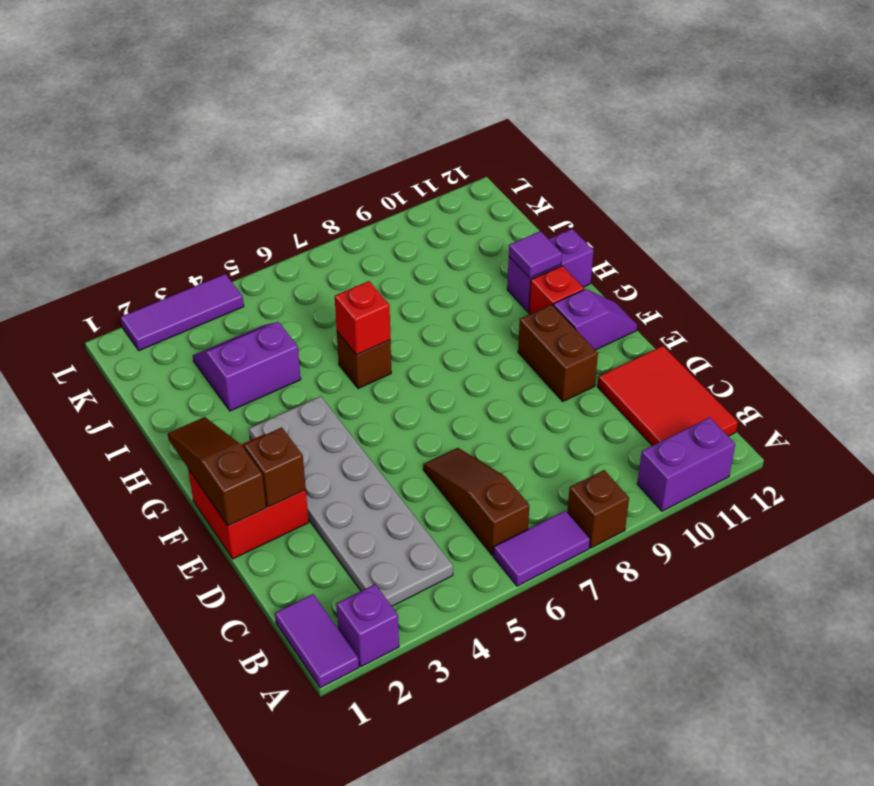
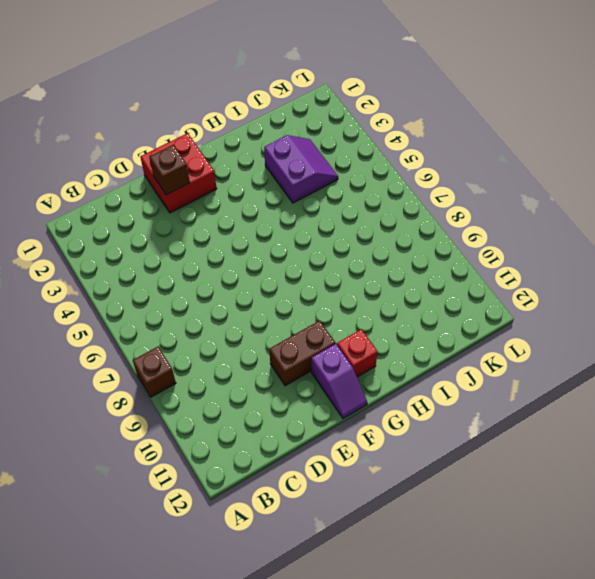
none -> purple 1x2 tile [275,594,359,688]
none -> purple 1x1 brick [336,584,399,667]
none -> purple 1x2 tile [493,511,590,586]

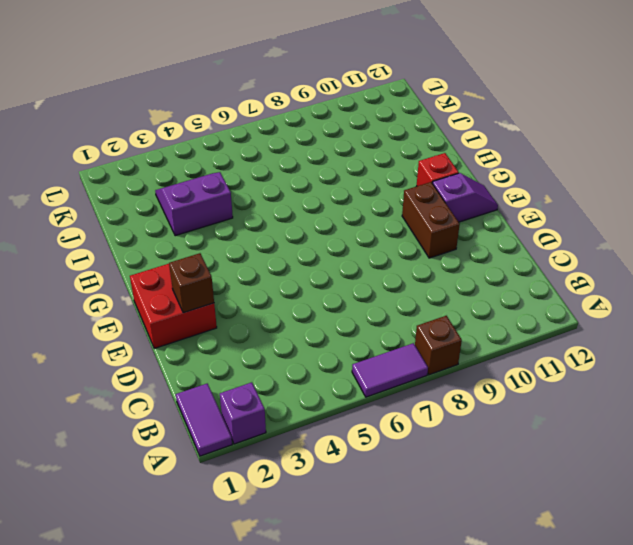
none -> purple 1x2 brick [637,417,735,511]
none -> grey 2x6 plate [249,396,453,606]
none -> brown 1x3 slope [423,448,529,555]

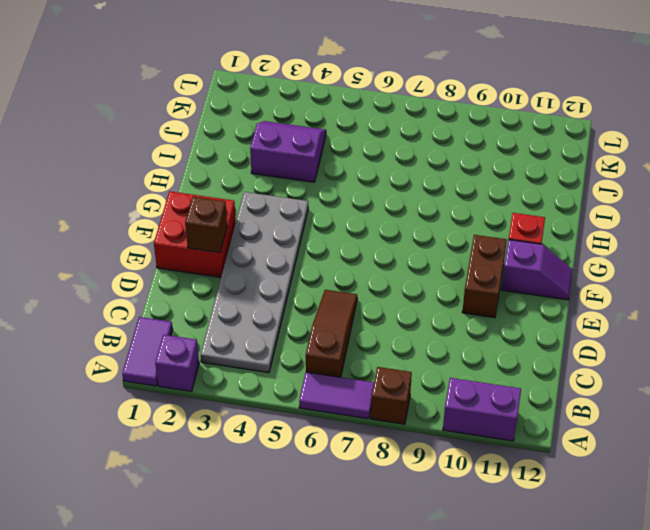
none -> red 2x3 tile [598,346,738,446]
none -> brown 1x1 brick [337,332,391,389]
none -> purple 1x2 brick [507,229,594,312]

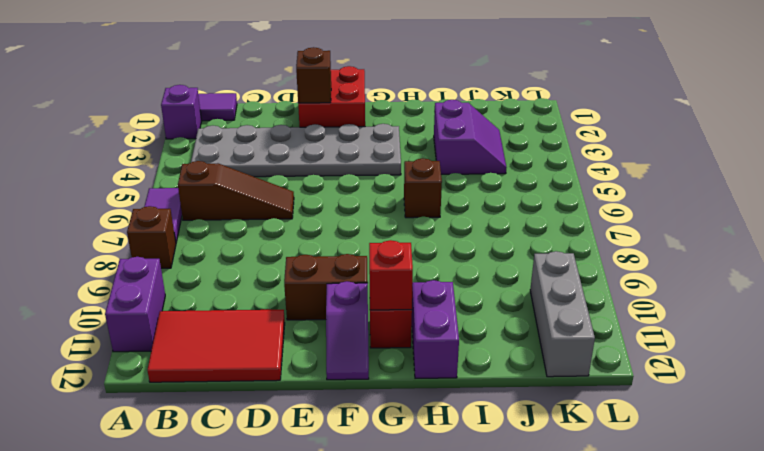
red 1x1 brick [369,240,413,310] -> red 1x1 brick moved to [335,281,391,355]
grey 1x3 brick [530,251,595,377] -> none
none -> purple 1x3 tile [121,274,244,351]
none -> brown 1x3 slope [168,417,266,526]
none -> purple 1x1 tile [509,231,562,278]

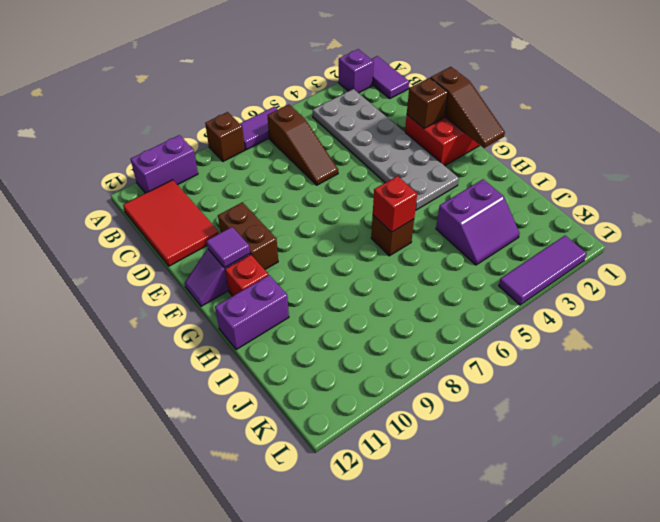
purple 1x1 tile [206,227,250,268] -> purple 1x1 tile moved to [509,231,562,278]

